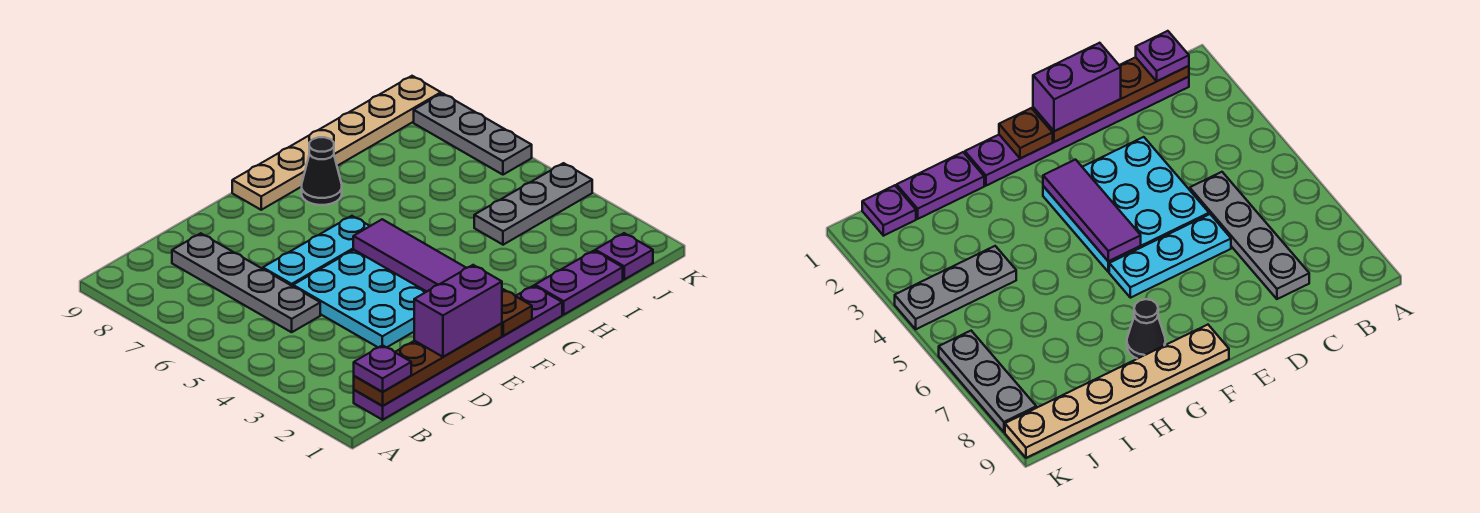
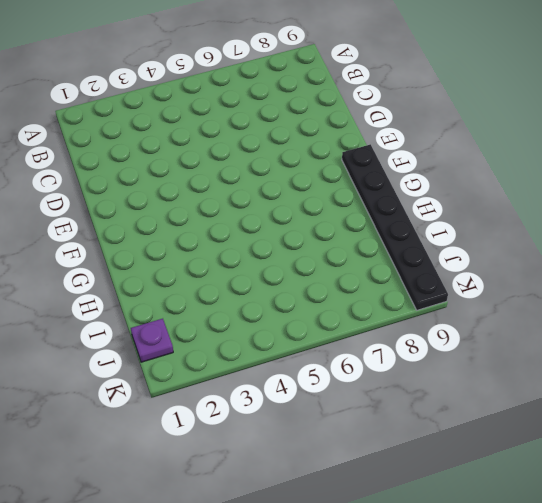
black 1x6 plate [342,144,448,310] -> tan 1x6 plate [232,76,441,210]
none -> purple 1x6 plate [354,286,562,420]
none -> grey 1x4 plate [172,233,320,332]
none -> cyan 3x3 plate [293,250,426,348]

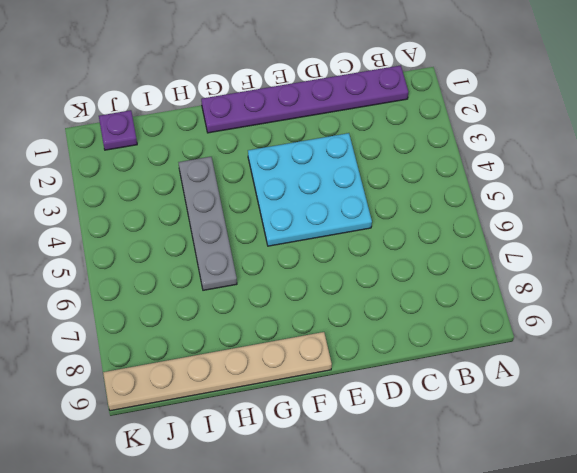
grey 1x4 plate [178,157,237,290] -> grey 1x4 plate moved to [172,233,320,332]
none -> cyan 1x3 plate [263,216,370,286]
none -> black 1x1 cone [302,137,342,205]
none -> purple 1x2 plate [535,251,623,315]

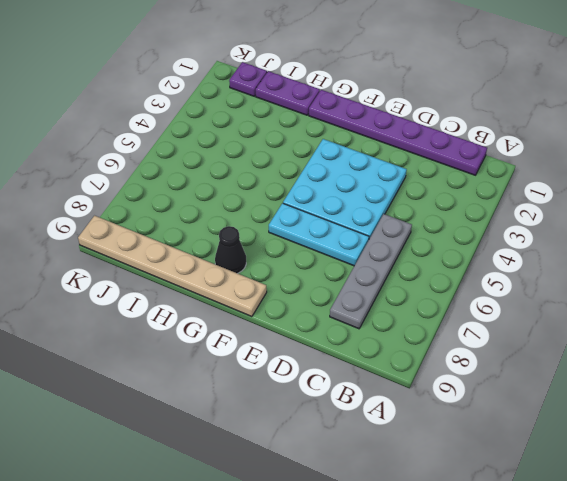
none -> grey 1x3 plate [474,163,592,245]
none -> grey 1x3 plate [414,93,532,175]
none -> brown 1x4 plate [354,323,502,406]

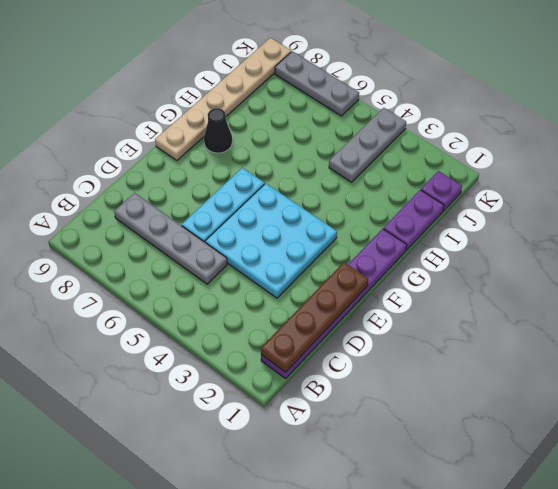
none -> brown 1x1 plate [502,289,532,336]
none -> purple 1x3 tile [353,219,466,292]
none -> purple 1x1 plate [354,345,411,392]

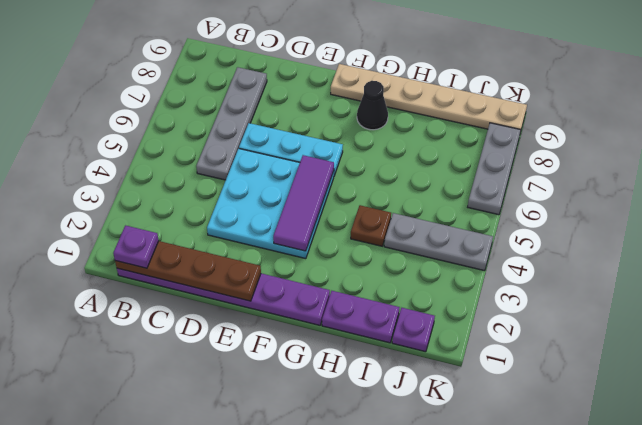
brown 1x1 plate [351,205,391,246] -> brown 1x1 plate moved to [502,289,532,336]
none -> purple 1x2 brick [414,265,502,357]

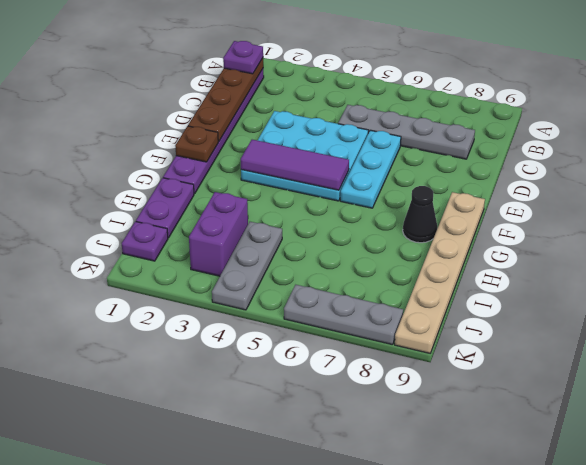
purple 1x2 brick [189,192,248,276] -> purple 1x2 brick moved to [414,265,502,357]

